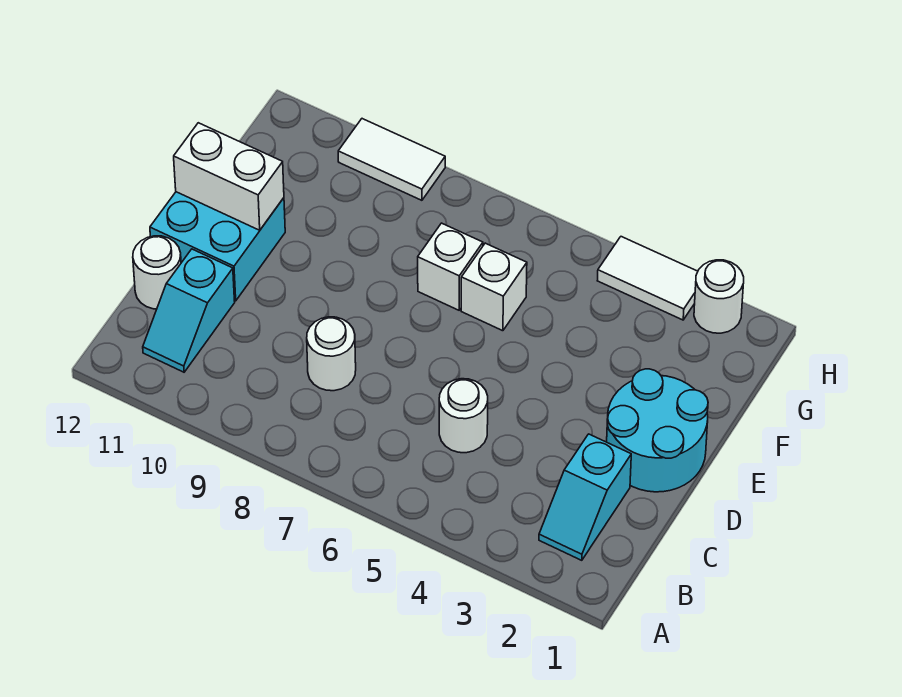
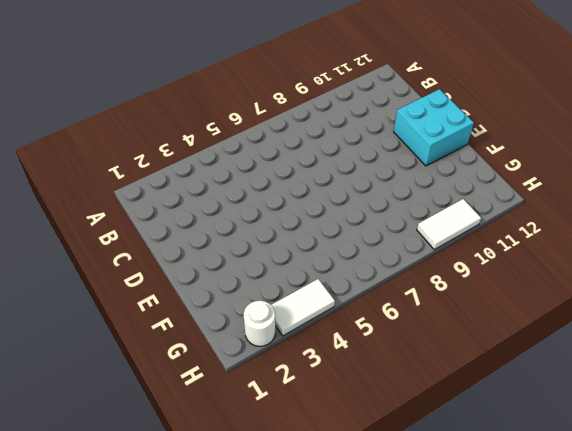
none -> cyan 1x2 slope [539,434,631,560]
none -> cyan 1x2 slope [143,249,235,372]
none -> white 1x1 round brick [439,379,488,453]

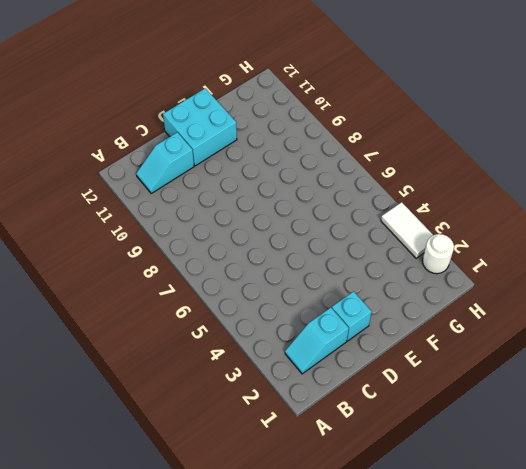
cyan 1x1 brick [332,291,372,341] -> cyan 2x2 round brick [607,369,708,492]
none -> white 1x1 round brick [439,379,488,453]
none -> white 1x1 round brick [307,317,356,391]
none -> white 1x1 round brick [133,236,181,309]

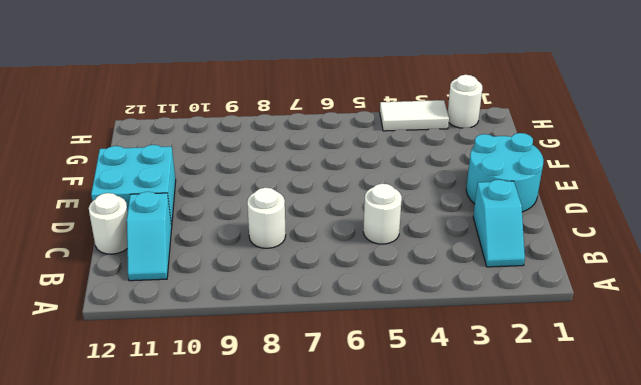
none -> white 1x1 brick [461,243,527,331]
none -> white 1x1 brick [418,223,483,310]
none -> white 1x2 tile [338,119,445,200]

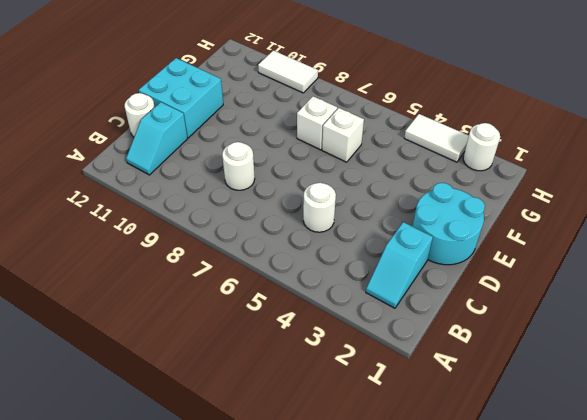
none -> white 1x2 brick [174,123,284,230]

